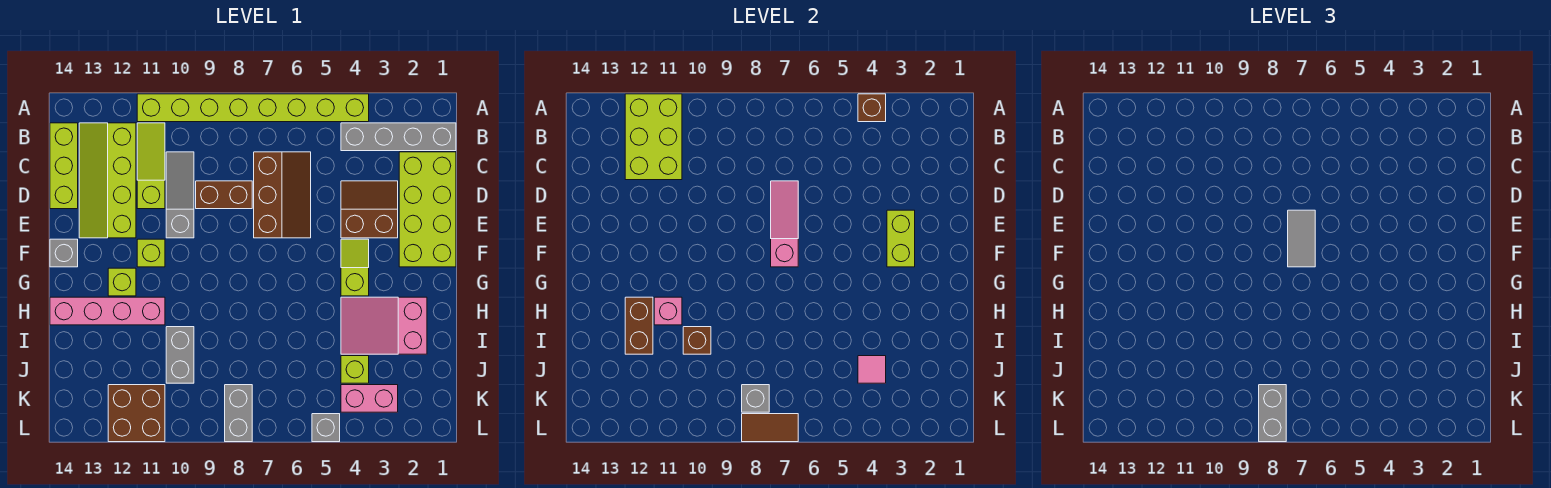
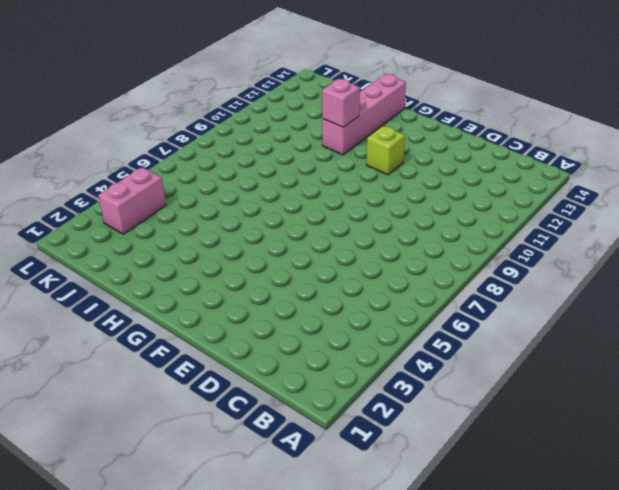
none -> lime 1x8 brick [137,94,369,122]
none -> grey 1x4 brick [341,123,456,151]
none -> lime 1x3 slope [137,123,165,209]
none -> lime 2x4 slope [79,123,136,238]

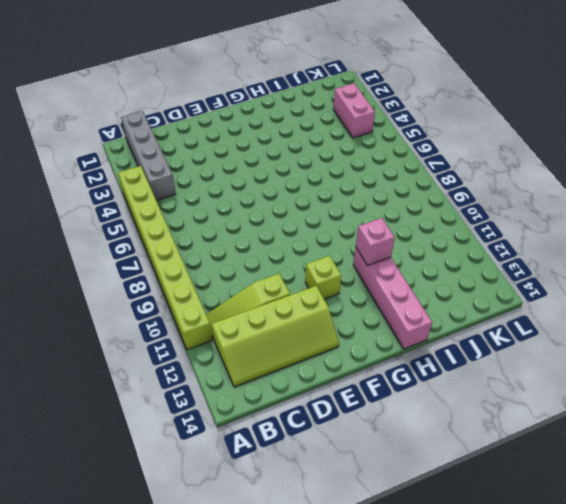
none -> lime 1x3 brick [50,123,78,209]
none -> lime 2x4 brick [399,152,456,267]
none -> brown 2x3 slope [254,152,311,238]
none -> grey 1x3 slope [166,152,194,238]

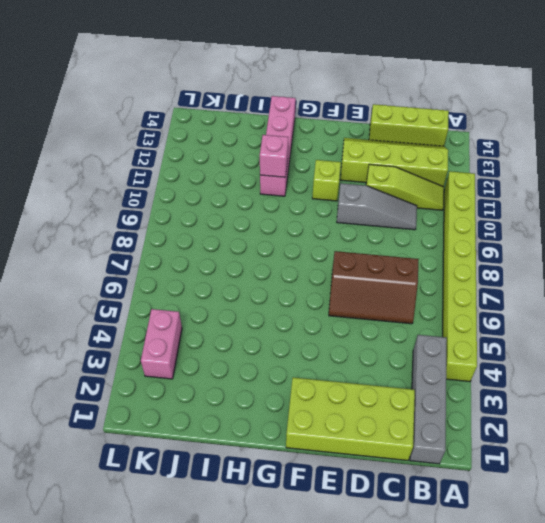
none -> brown 2x2 slope [341,181,398,238]
none -> brown 1x2 brick [196,181,252,209]
none -> lime 1x2 slope [341,239,369,296]
none -> grey 1x1 brick [50,239,78,267]

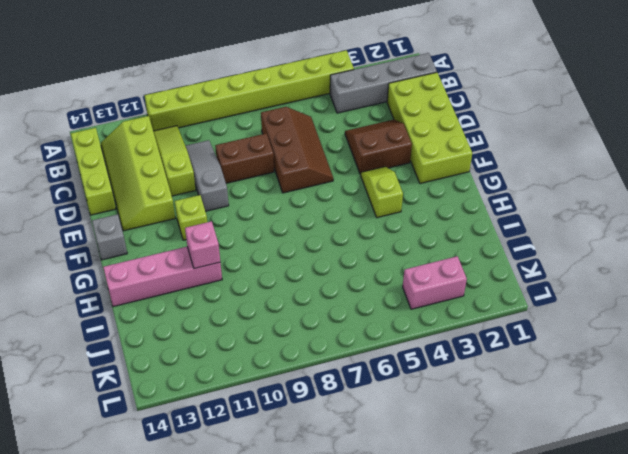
none -> lime 1x1 brick [108,268,136,296]
none -> pink 2x3 slope [341,297,427,354]
none -> grey 1x2 brick [166,327,194,383]
none -> lime 1x1 brick [341,356,369,383]

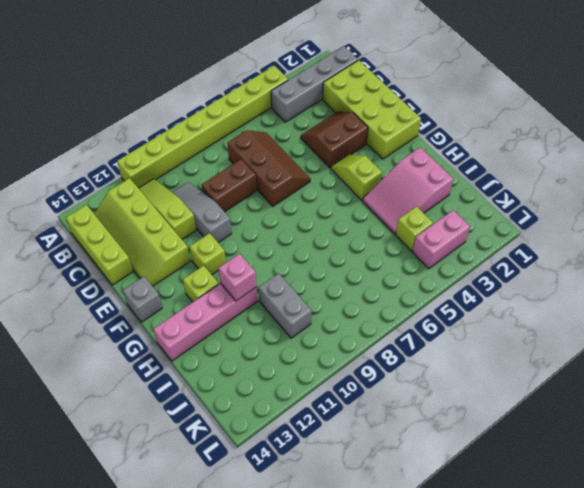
none -> grey 1x2 brick [225,385,252,442]
none -> brown 2x2 brick [108,385,165,442]
none -> grey 1x1 brick [312,414,340,442]
none -> brown 1x1 brick [858,94,886,122]

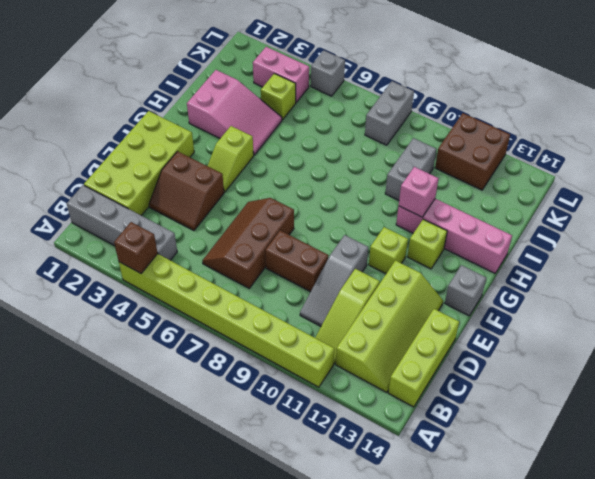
none -> lime 2x3 brick [625,94,682,180]
none -> pink 1x3 slope [771,181,798,267]
none -> lime 1x2 brick [887,210,915,267]
none -> brown 1x2 brick [625,297,653,354]

